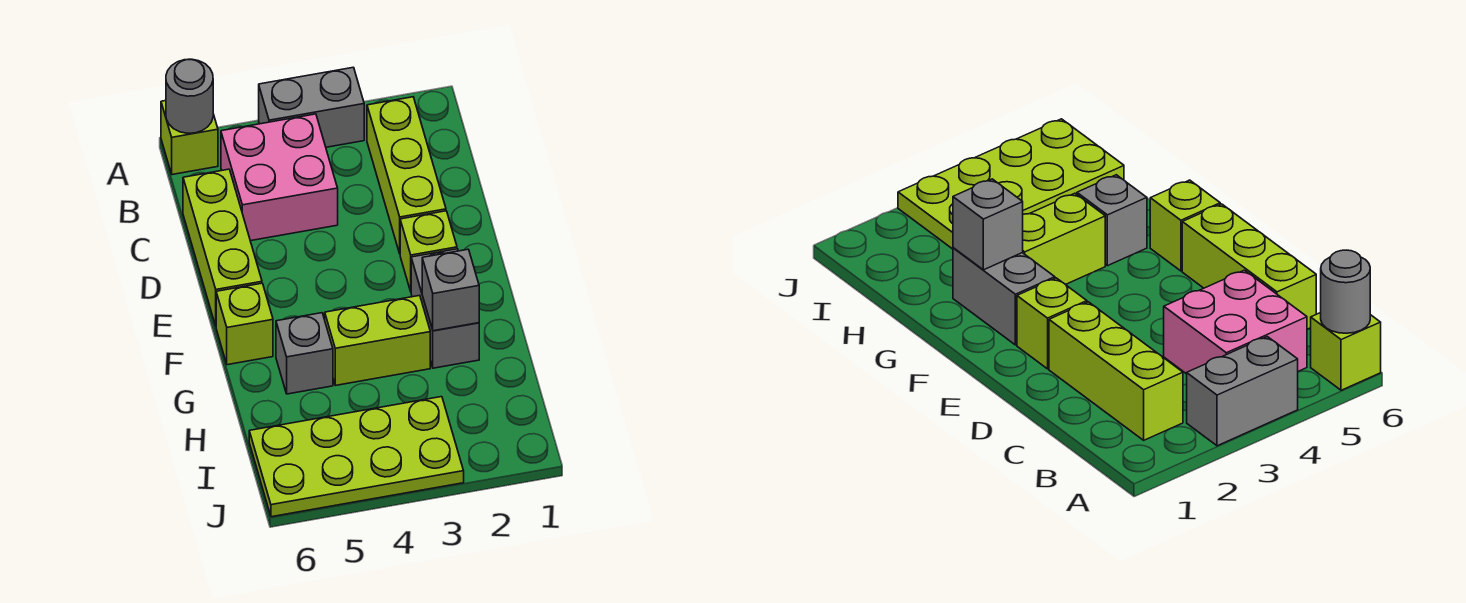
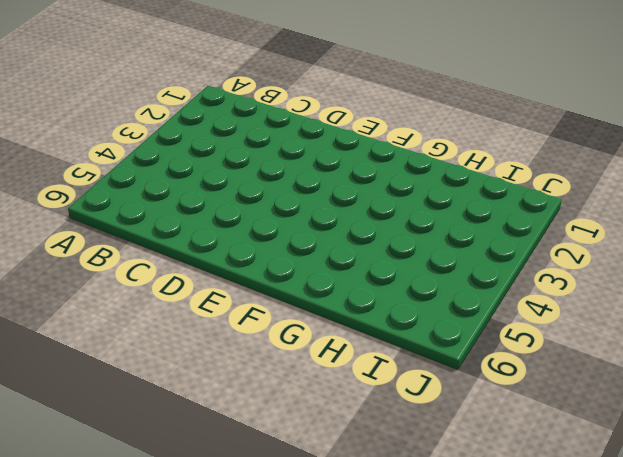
none -> grey 1x2 brick [259,67,364,147]
none -> lime 1x1 brick [161,101,218,175]
none -> lime 1x3 brick [367,97,446,253]

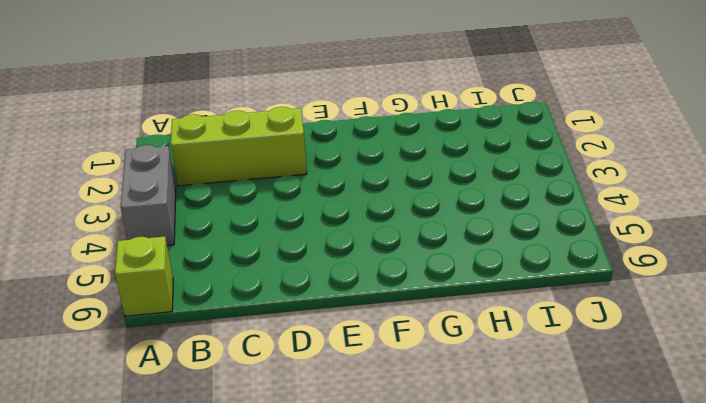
none -> pink 2x2 brick [221,114,338,241]
none -> lime 1x3 brick [183,169,262,326]
none -> lime 1x1 brick [400,211,457,291]

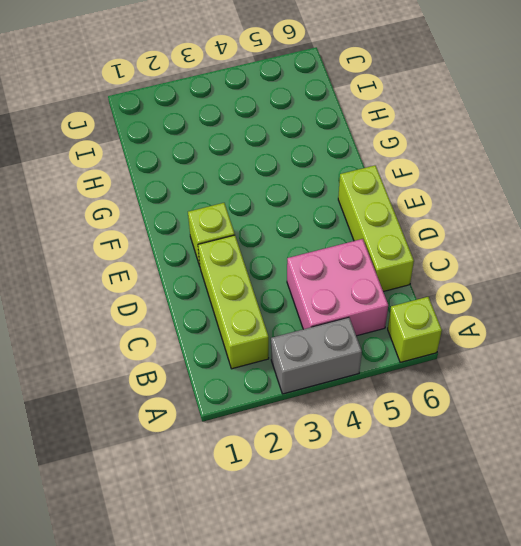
none -> grey 1x2 brick [411,249,479,368]
none -> lime 1x1 brick [216,283,273,365]
none -> lime 1x2 brick [325,295,430,385]

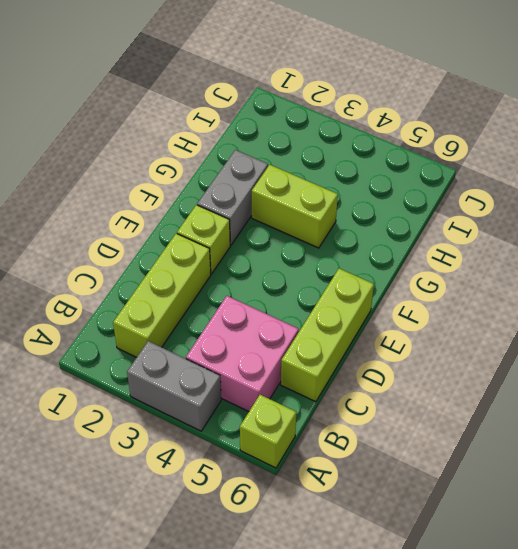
none -> lime 1x1 brick [216,283,273,365]
none -> grey 1x1 brick [276,313,333,394]
none -> lime 2x4 plate [249,397,464,517]

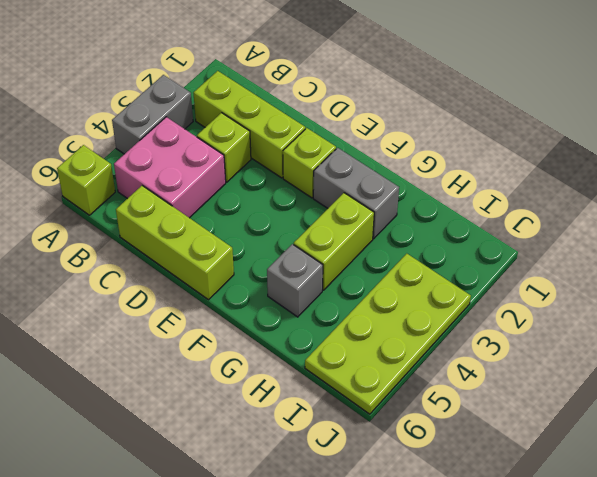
lime 1x1 brick [197,113,251,182] -> lime 1x1 brick moved to [216,283,273,365]
none -> grey 1x1 round brick [166,59,213,133]
none -> grey 1x1 brick [422,249,479,331]

